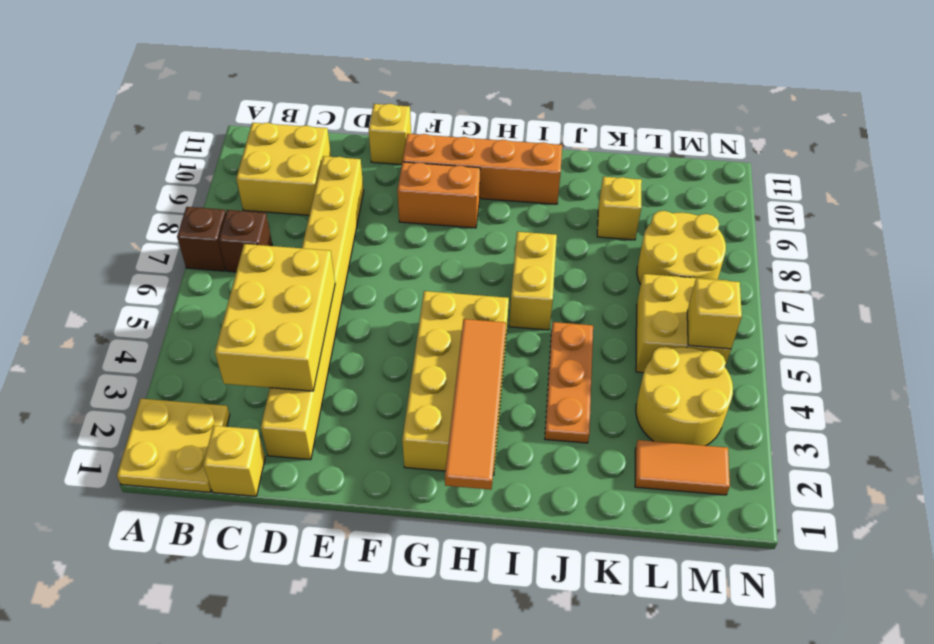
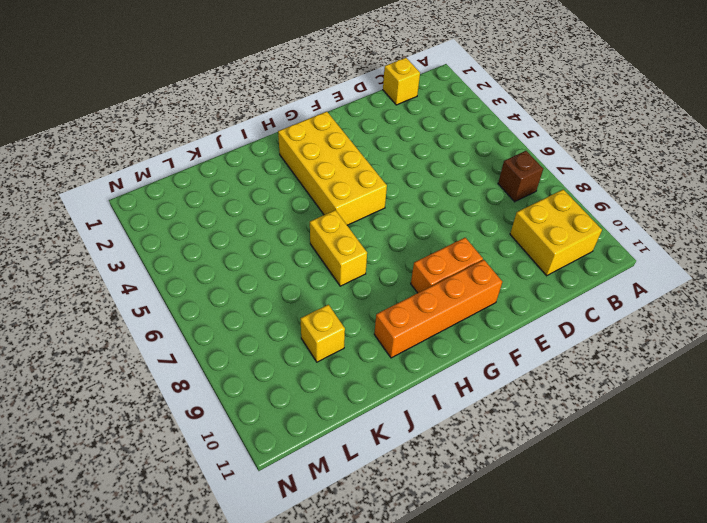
none -> yellow 2x2 plate [117,399,230,492]
none -> brown 1x1 brick [177,207,226,271]
none -> yellow 1x8 brick [261,156,364,460]

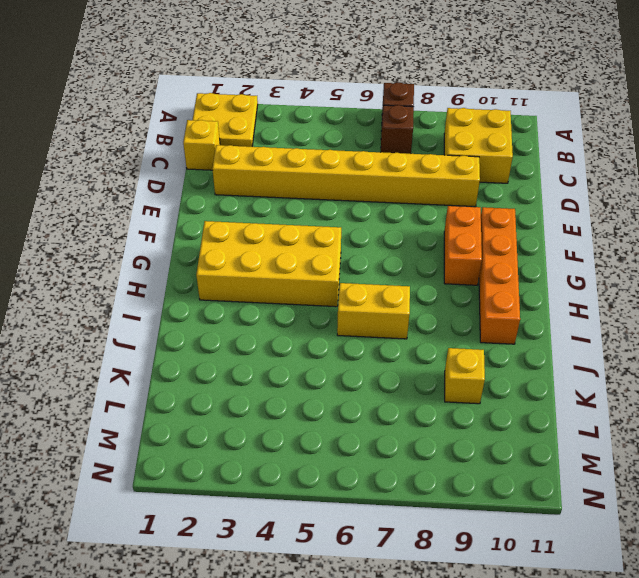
none -> yellow 1x1 brick [369,104,411,165]
none -> orange 1x3 plate [545,322,593,443]
none -> orange 1x2 tile [635,440,730,495]

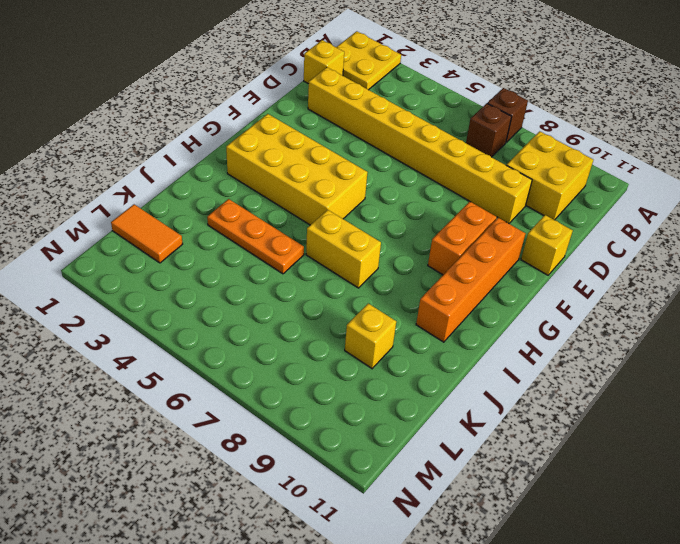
orange 1x2 tile [111,204,183,263] -> orange 1x2 tile turned to [635,440,730,495]
none -> yellow 2x2 round brick [636,347,733,446]
none -> yellow 2x2 brick [636,274,731,373]
none -> yellow 2x2 round brick [637,211,726,285]

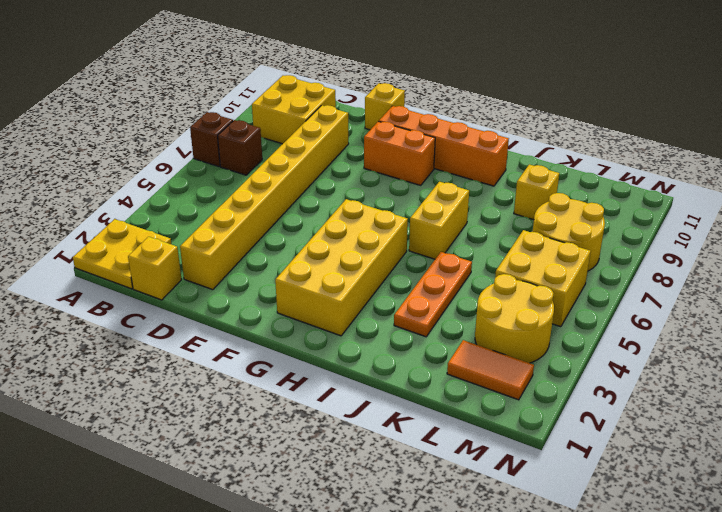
none -> yellow 2x3 brick [215,244,335,391]
none -> orange 1x4 tile [445,319,506,490]
none -> yellow 1x1 brick [687,279,742,349]

